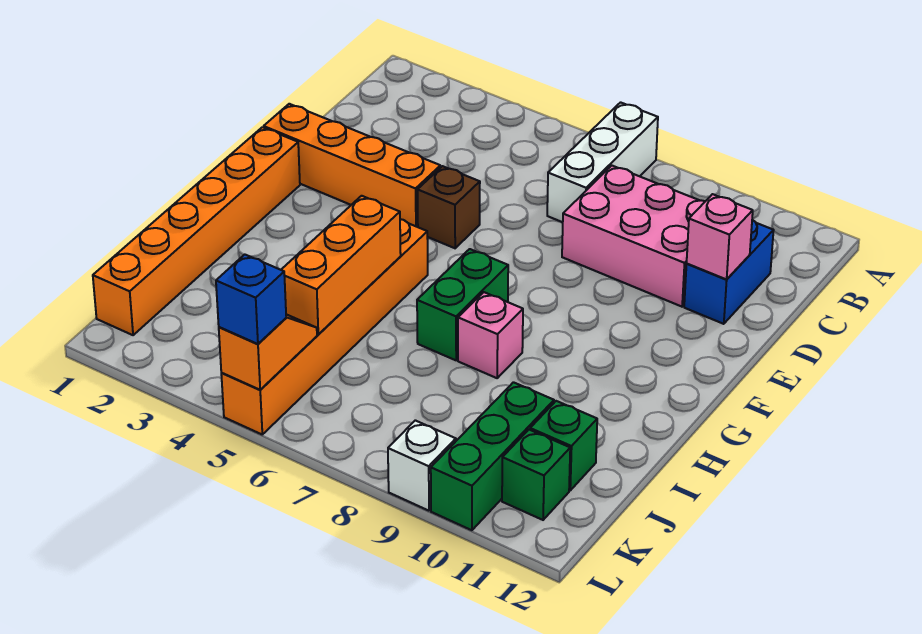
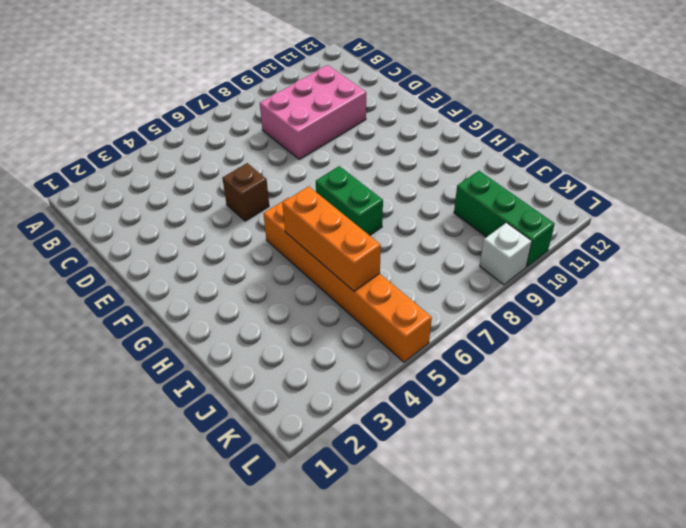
none -> white 1x3 brick [547,102,658,222]
none -> blue 1x2 brick [684,220,774,324]
none -> orange 1x4 brick [264,104,441,227]

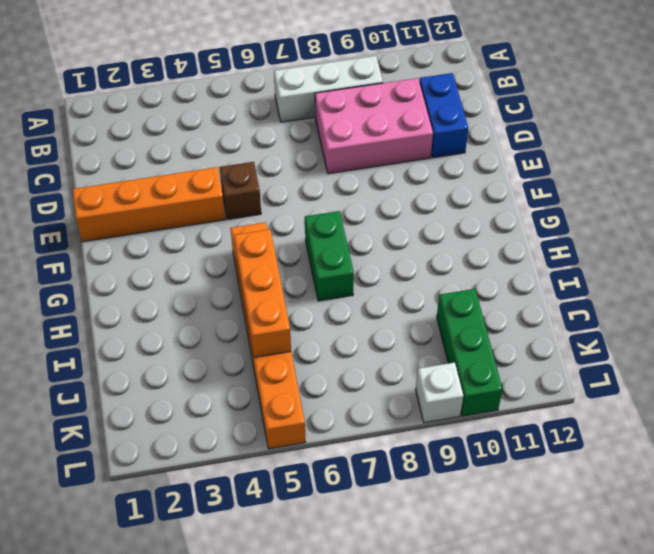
white 1x3 brick [274,56,383,122] -> white 1x3 brick turned to [547,102,658,222]
none -> orange 1x6 brick [93,127,300,335]
none -> pink 1x1 brick [458,292,523,378]
none -> green 1x1 brick [530,401,597,490]

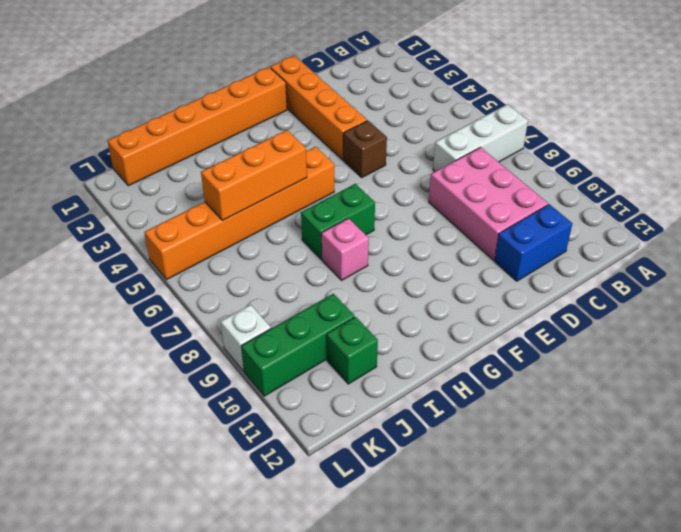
none -> green 1x1 brick [502,430,570,520]
none -> pink 1x1 brick [687,194,753,279]
none -> orange 1x2 slope [219,314,317,390]

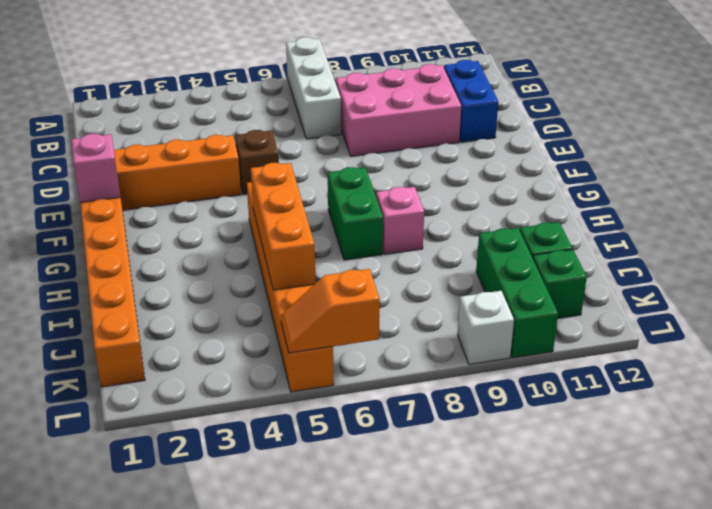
pink 1x1 brick [71,134,120,203] -> pink 1x1 brick moved to [687,194,753,279]
orange 1x2 slope [281,269,380,353] -> orange 1x2 slope turned to [219,314,317,390]
none -> blue 1x1 brick [216,255,286,344]

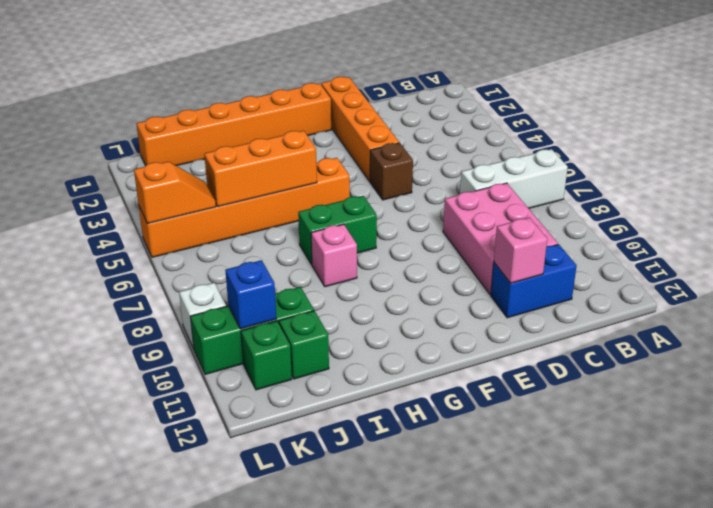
blue 1x1 brick [225,260,276,329] -> blue 1x1 brick moved to [216,255,286,344]

